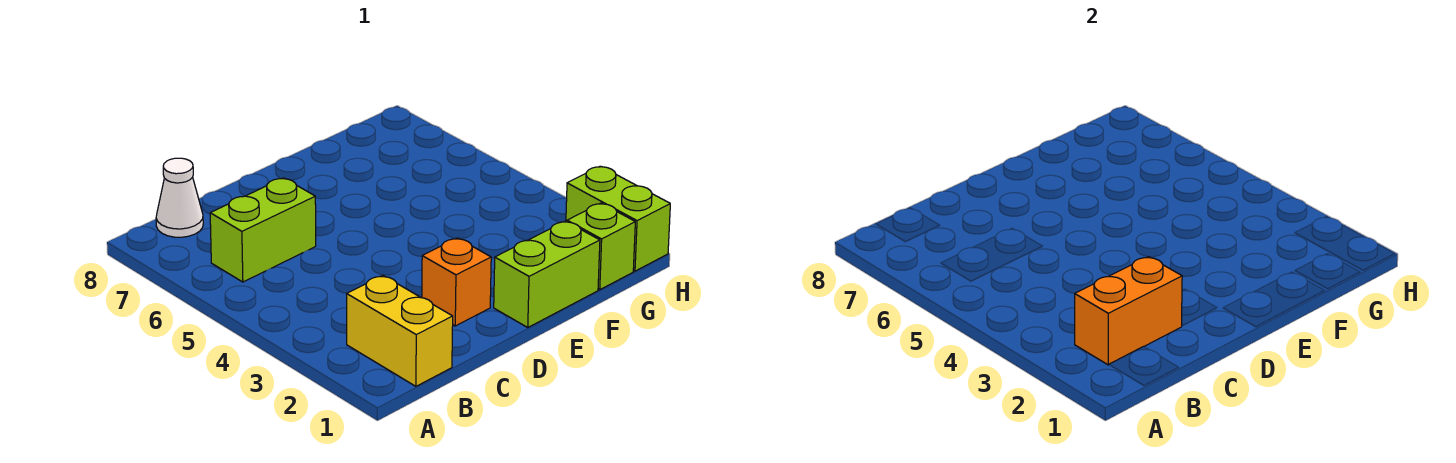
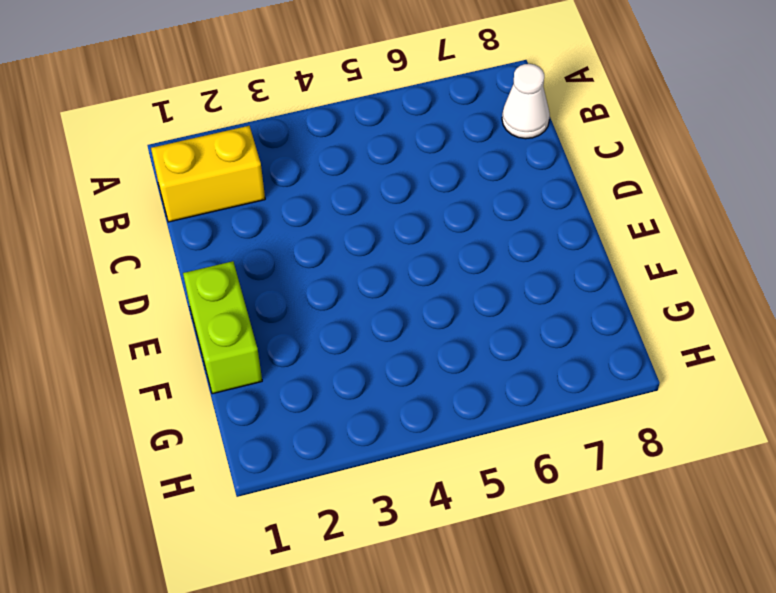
none -> lime 1x2 brick [210,178,316,282]
none -> orange 1x1 brick [422,238,491,326]

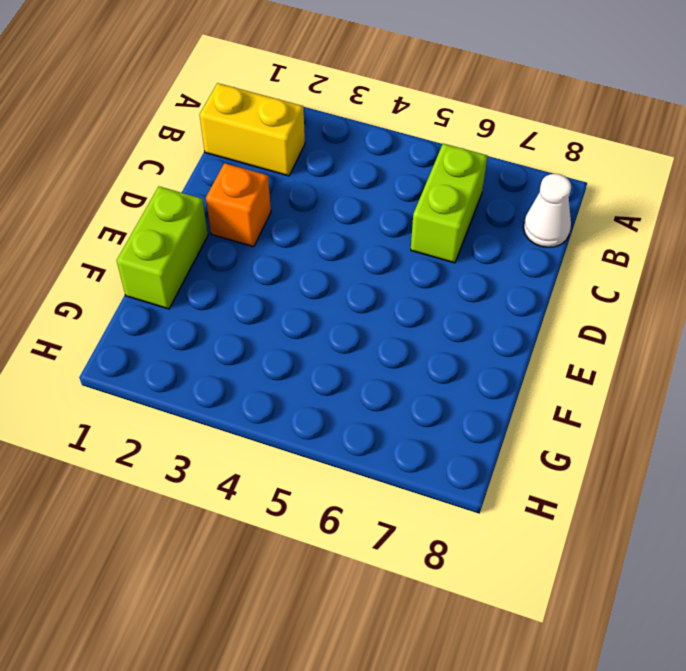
none -> lime 1x1 brick [567,203,635,290]
none -> lime 1x2 brick [566,166,670,271]

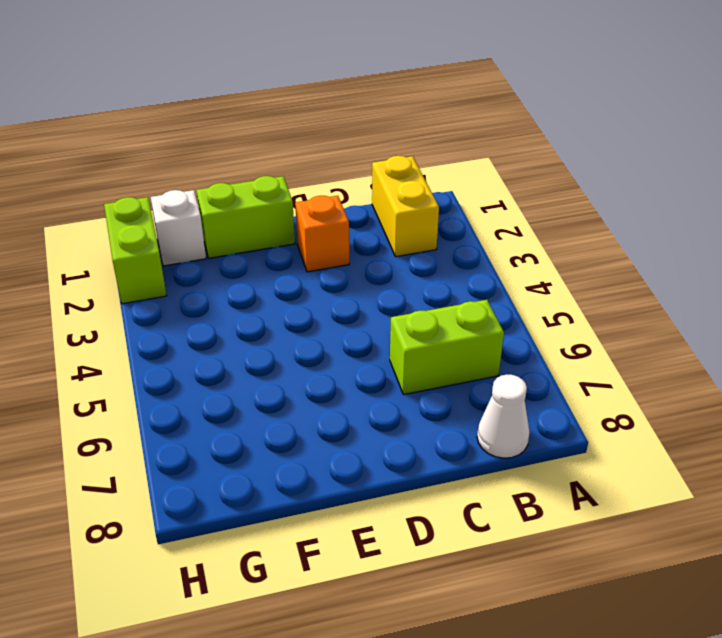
white 1x1 brick [151,190,206,266] -> lime 1x1 brick [567,203,635,290]
none -> orange 1x2 brick [1075,257,1182,365]

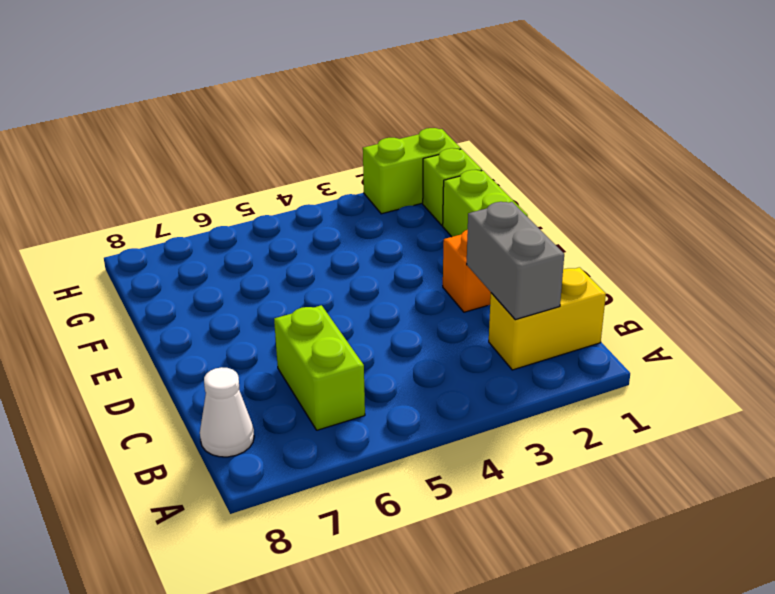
grey 1x2 brick [467,202,564,320] -> orange 1x2 brick [1075,257,1182,365]

